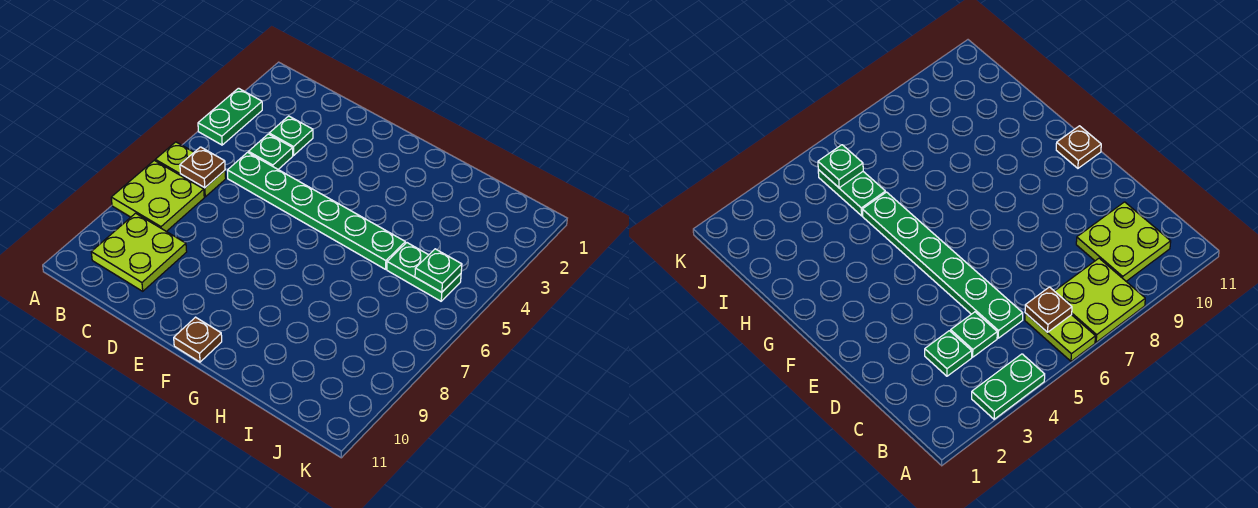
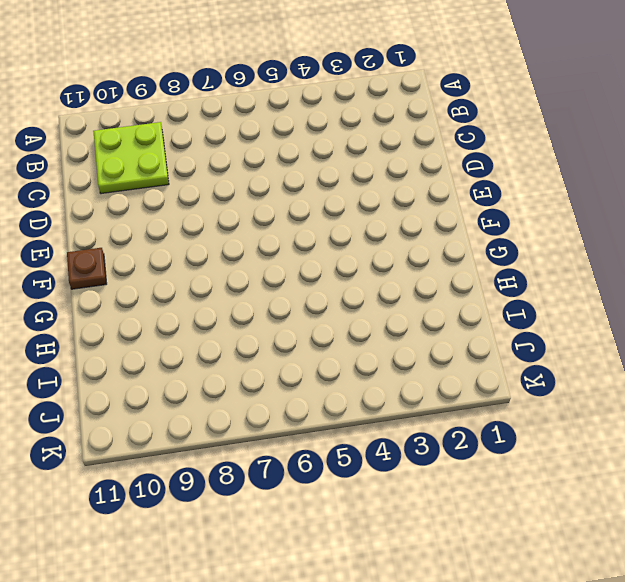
none -> green 1x2 plate [198,88,262,145]
none -> lime 1x2 plate [155,142,226,197]

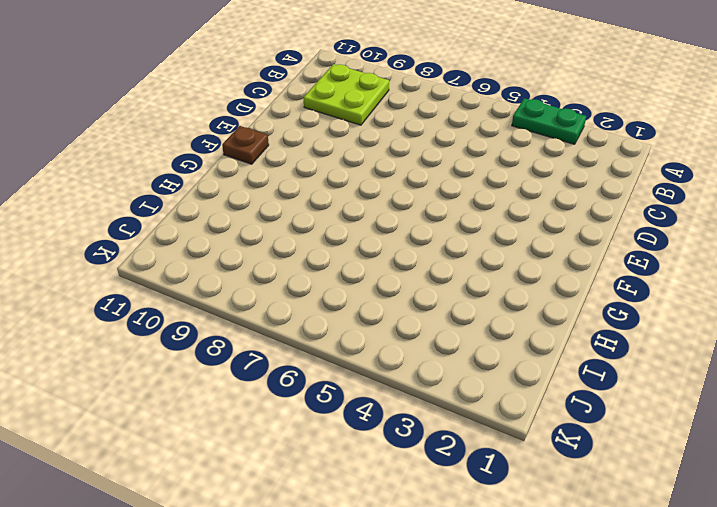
none -> lime 1x2 plate [155,142,226,197]
none -> lime 2x2 plate [111,160,204,232]

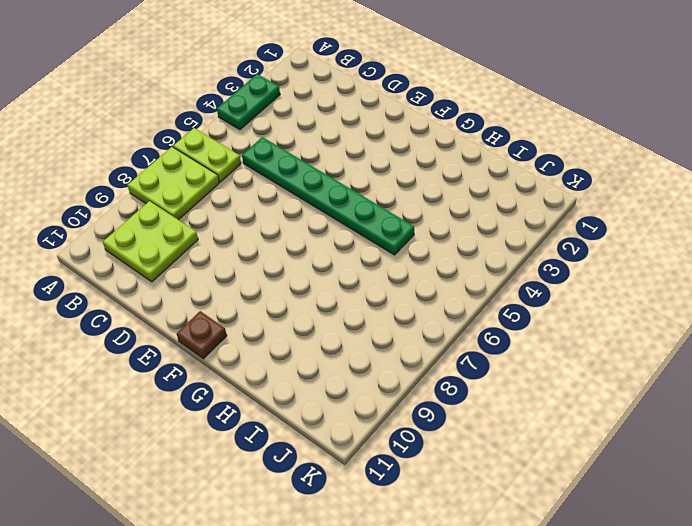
none -> green 1x1 plate [269,116,313,155]
none -> green 1x1 plate [249,134,293,169]

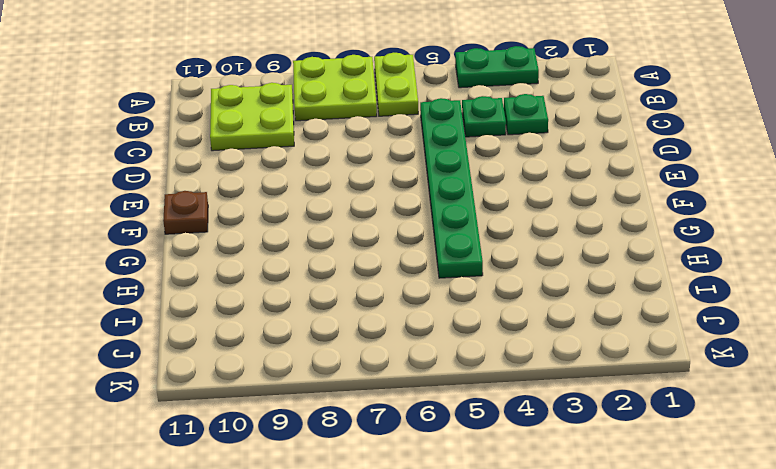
none -> green 1x2 plate [387,243,461,301]
none -> brown 1x1 plate [180,147,225,188]

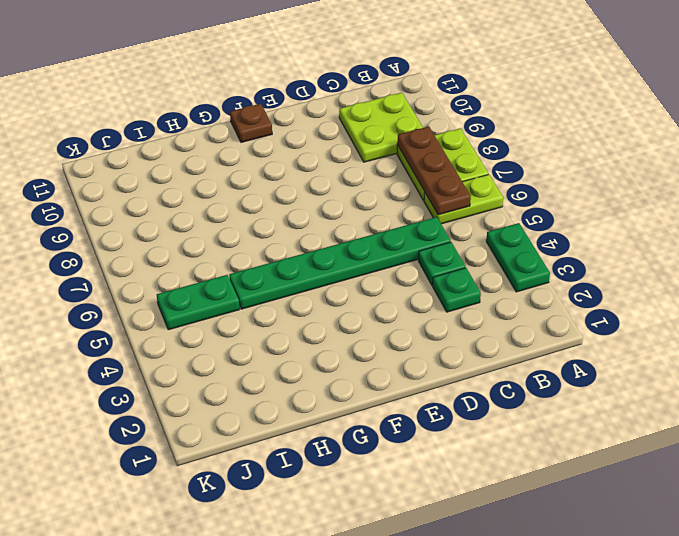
brown 1x3 plate [397,127,471,215] -> brown 1x1 plate [180,147,225,188]
none -> green 1x1 plate [415,249,462,292]

